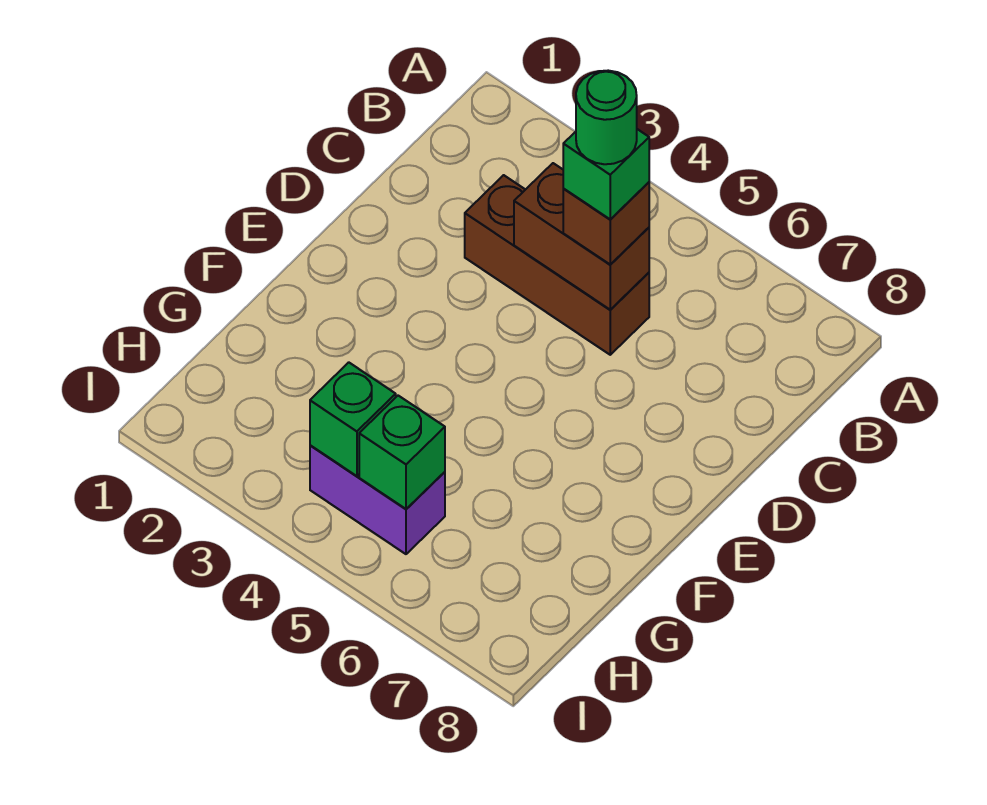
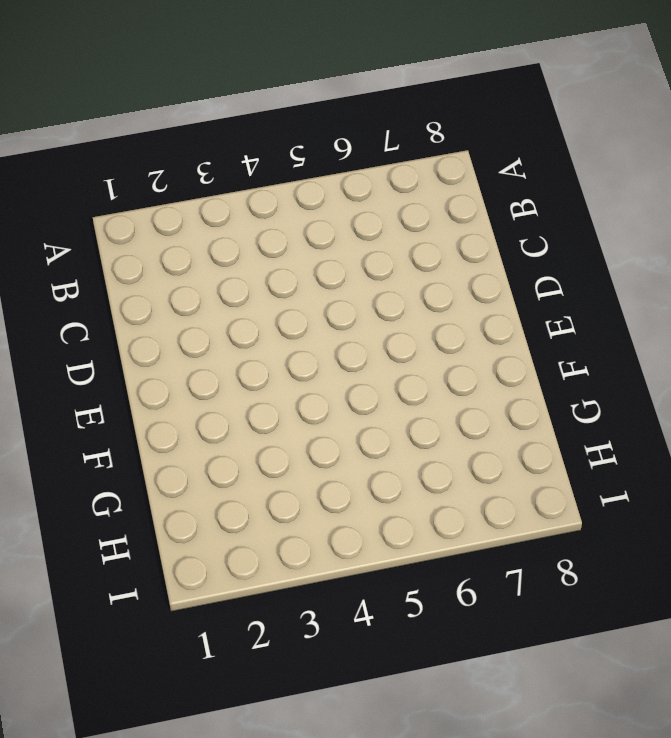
none -> brown 1x3 brick [465,175,649,355]
none -> purple 1x2 brick [310,445,445,554]

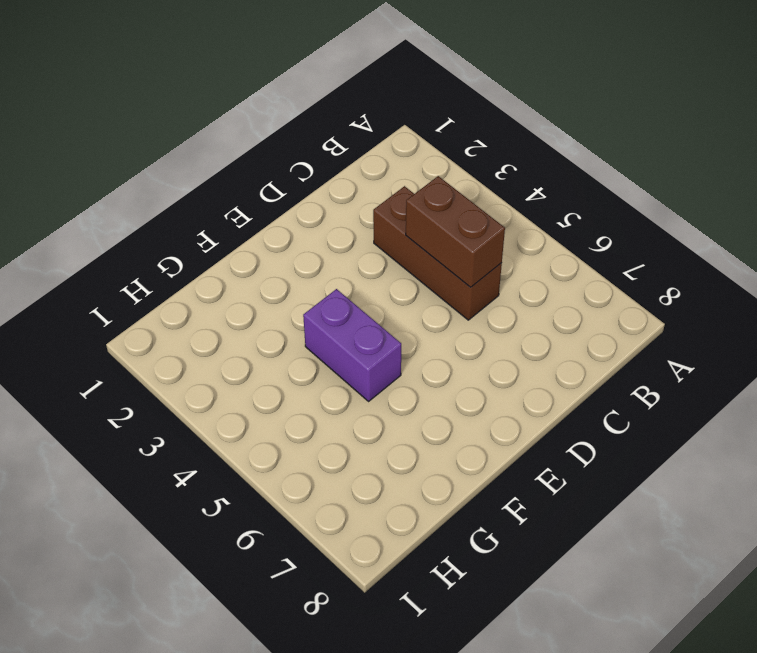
purple 1x2 brick [303,289,401,401] -> purple 1x2 brick moved to [310,445,445,554]
none -> green 1x1 brick [310,362,396,476]
none -> green 1x1 brick [359,396,445,509]

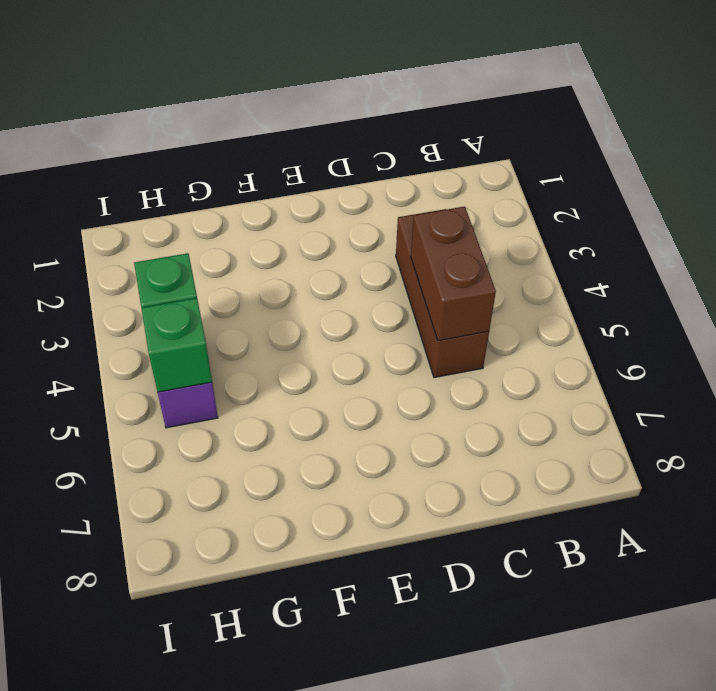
none -> brown 1x1 brick [563,182,649,265]
none -> green 1x1 brick [563,129,649,219]

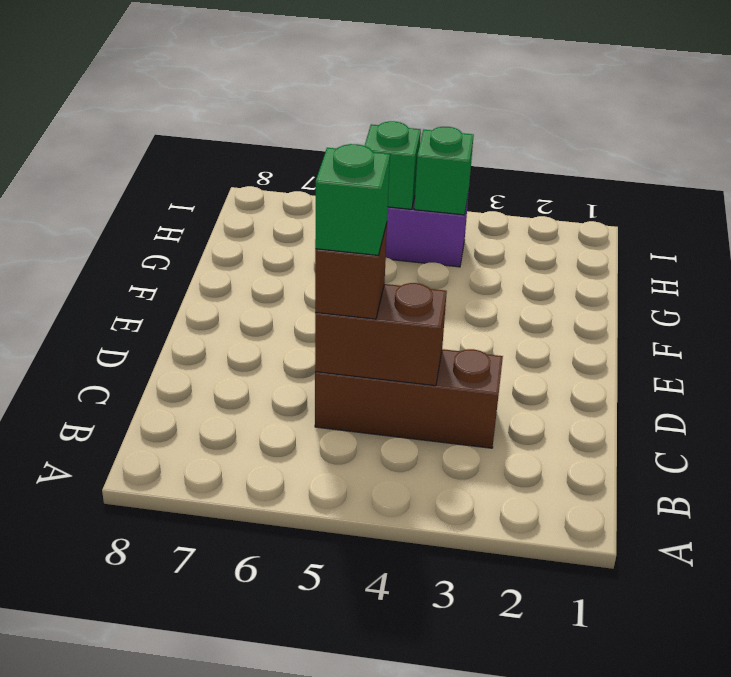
none -> green 1x1 round brick [576,71,637,164]

